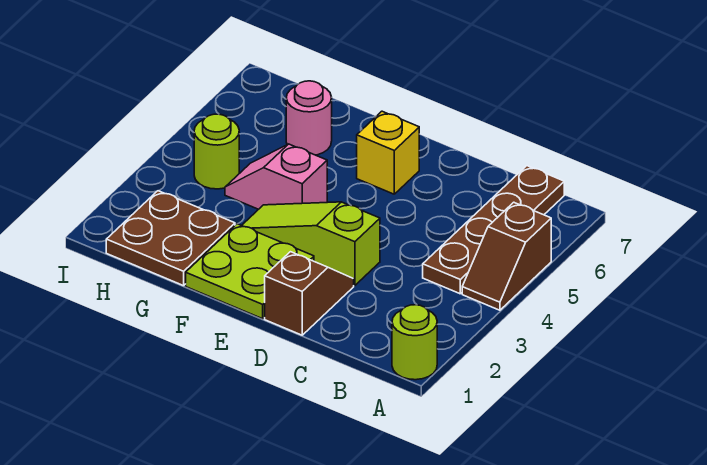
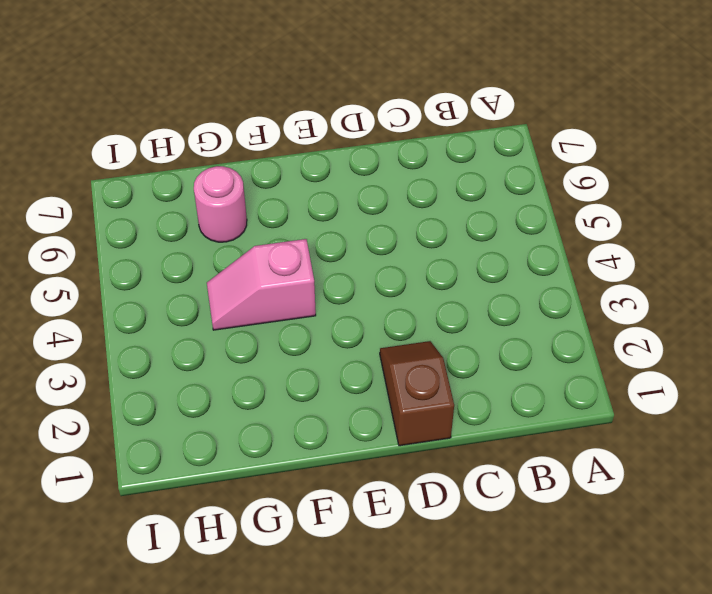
none -> lime 1x1 round brick [392,305,437,380]
none -> brown 1x2 slope [462,202,551,310]

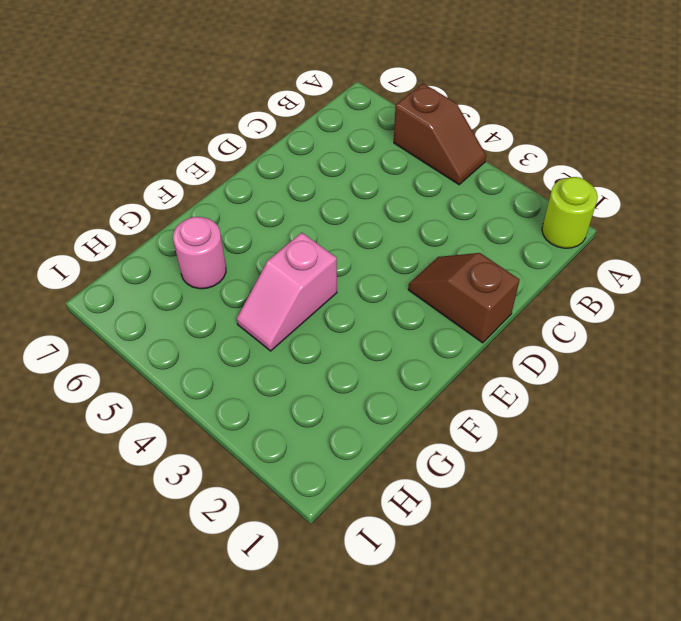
none -> brown 1x4 plate [423,166,564,294]
none -> lime 1x3 slope [242,202,380,286]

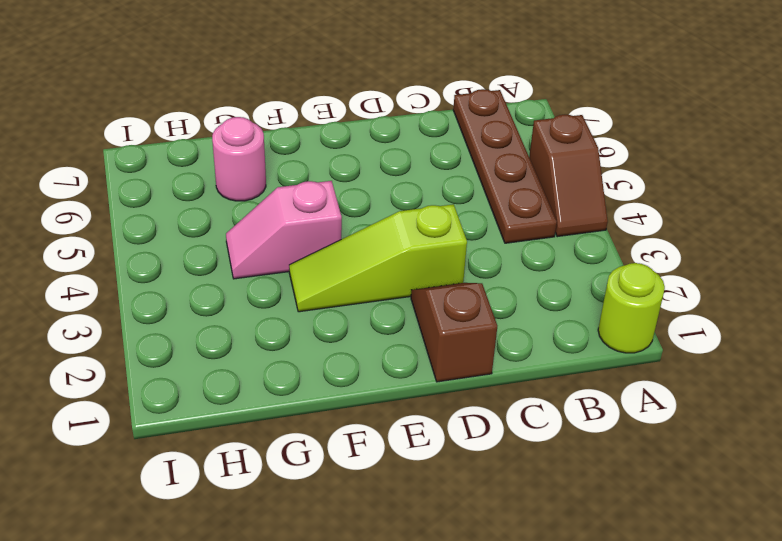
none -> lime 2x2 plate [186,224,314,319]
none -> yellow 1x1 brick [357,111,419,194]

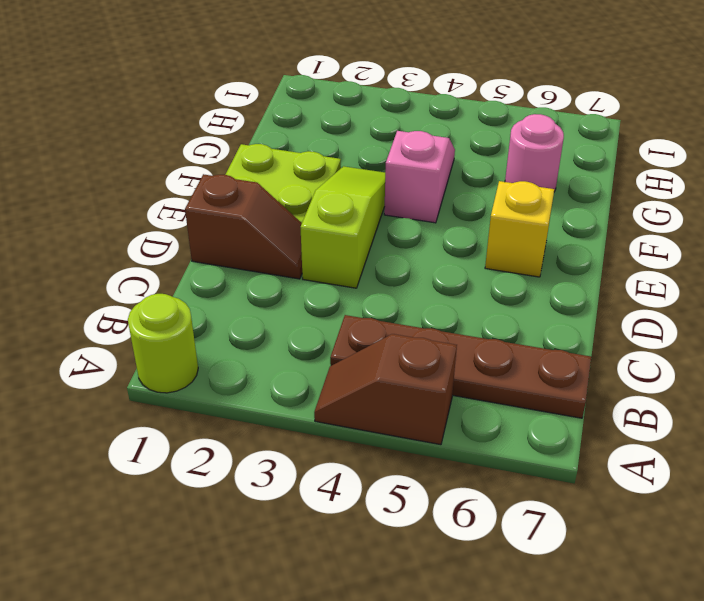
none -> brown 2x2 plate [106,191,235,286]
none -> lime 1x1 round brick [194,114,239,189]

